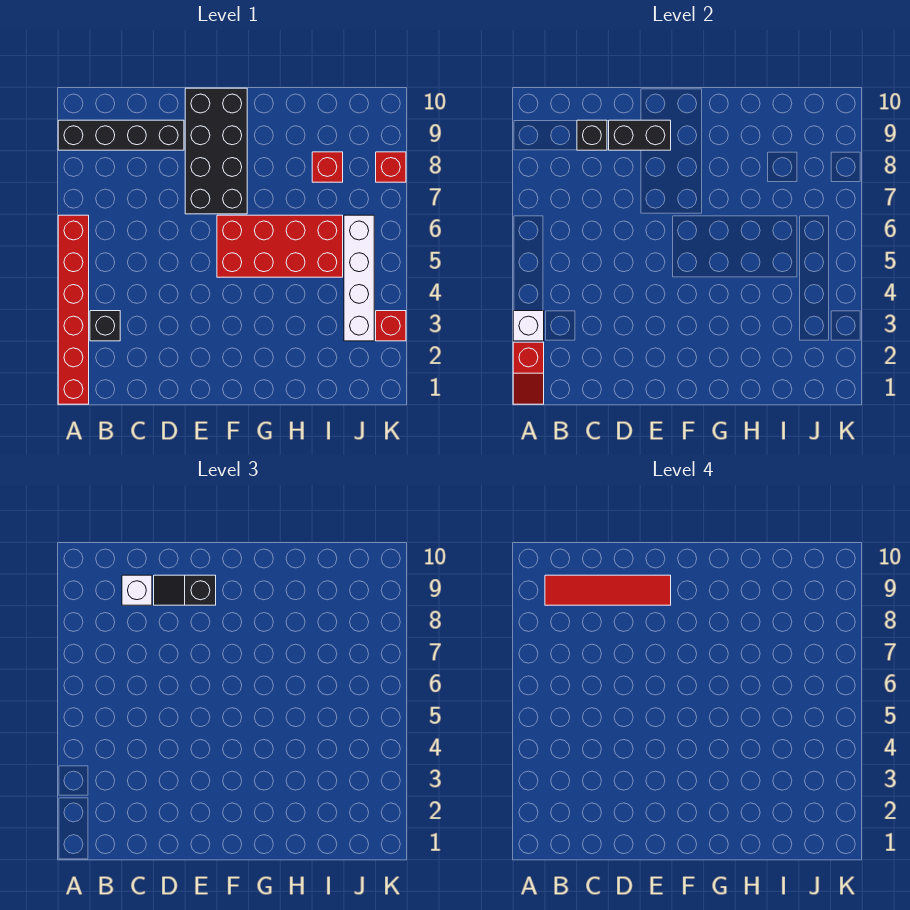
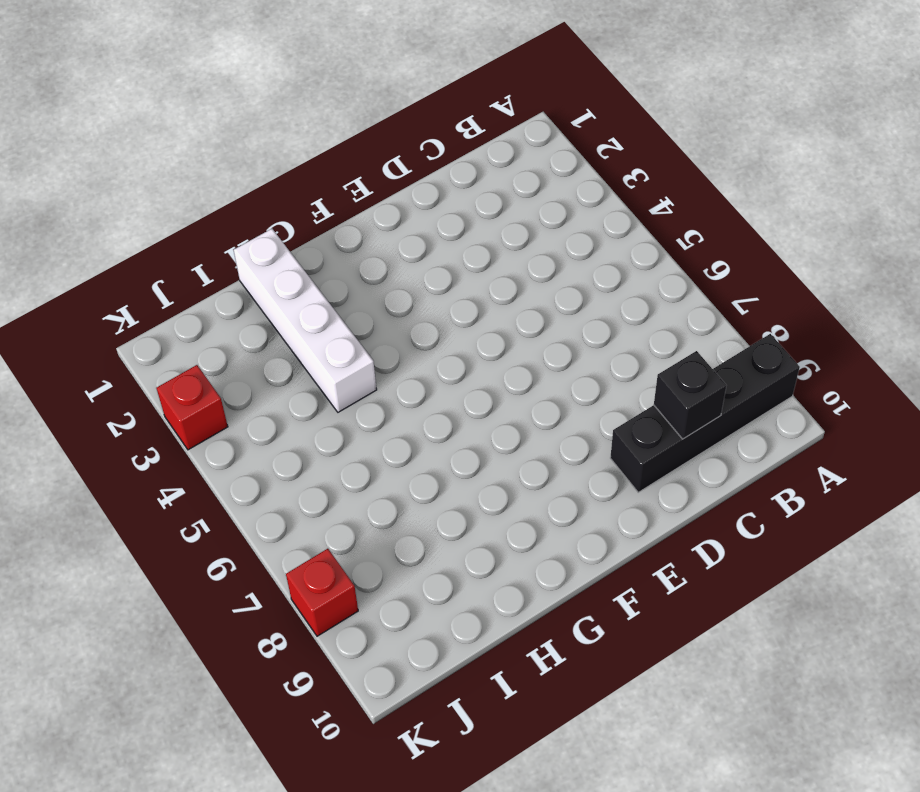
white 1x4 brick [234,229,377,412] -> white 1x4 brick moved to [344,215,374,341]
none -> red 1x6 brick [58,215,89,404]
none -> black 1x1 brick [90,311,120,341]
none -> black 2x4 brick [185,88,247,214]

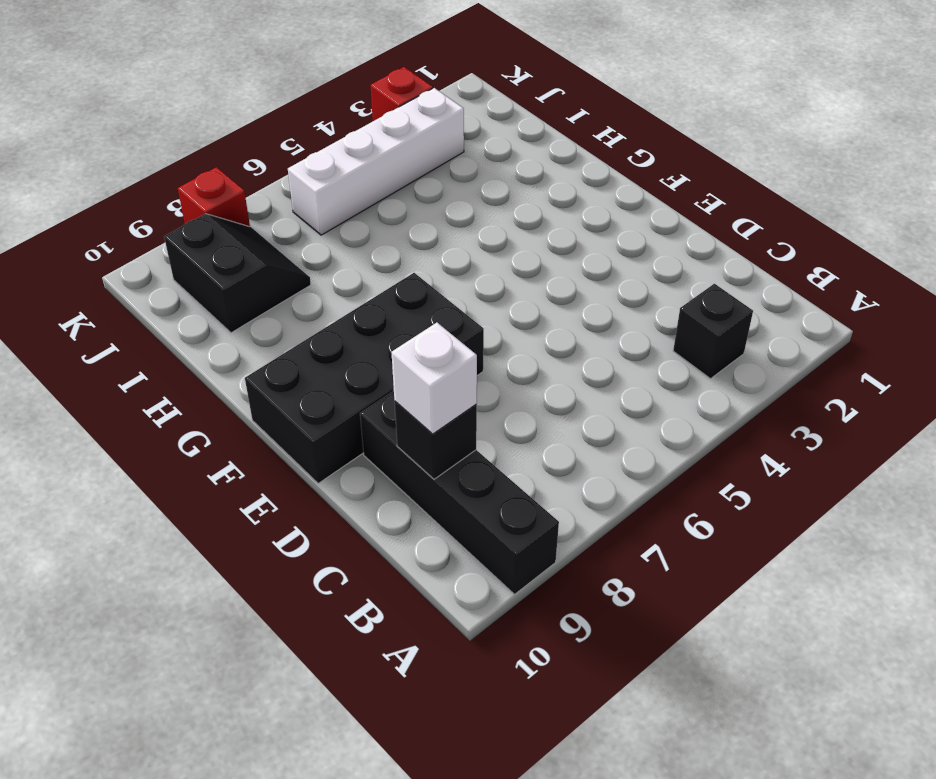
black 2x2 slope [164,214,311,333] -> red 1x1 brick [312,152,343,182]
none -> red 1x6 brick [58,215,89,404]
none -> red 2x4 brick [217,215,343,277]
none -> red 1x2 slope [513,342,544,404]

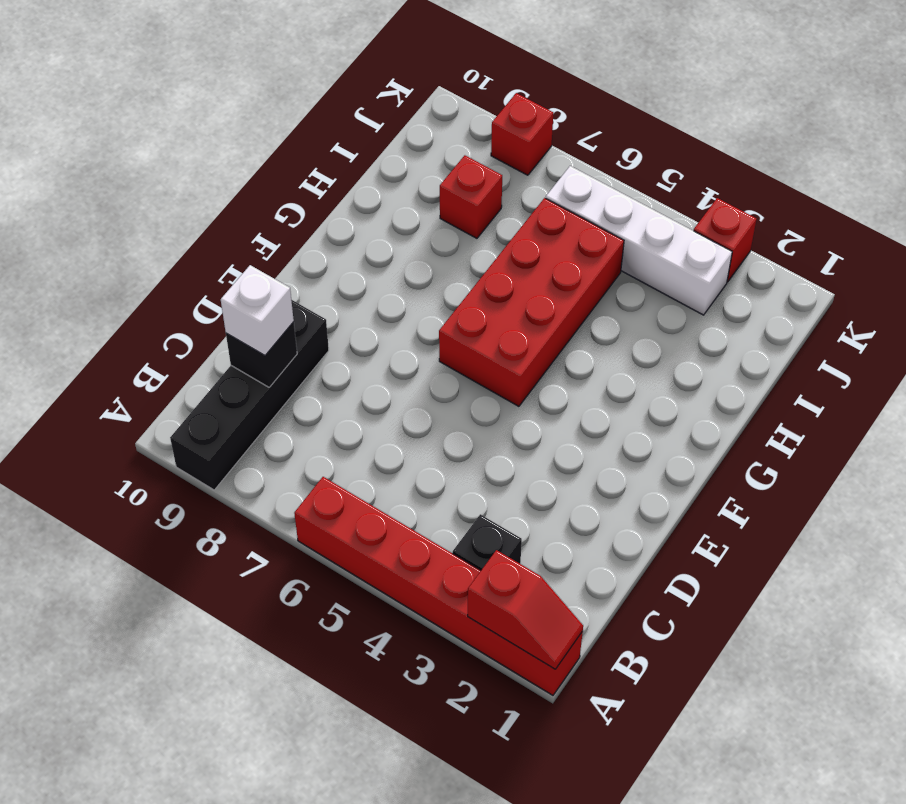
none -> black 2x4 brick [185,88,247,214]
none -> white 1x1 brick [513,311,544,341]
none -> black 1x2 brick [609,120,671,150]

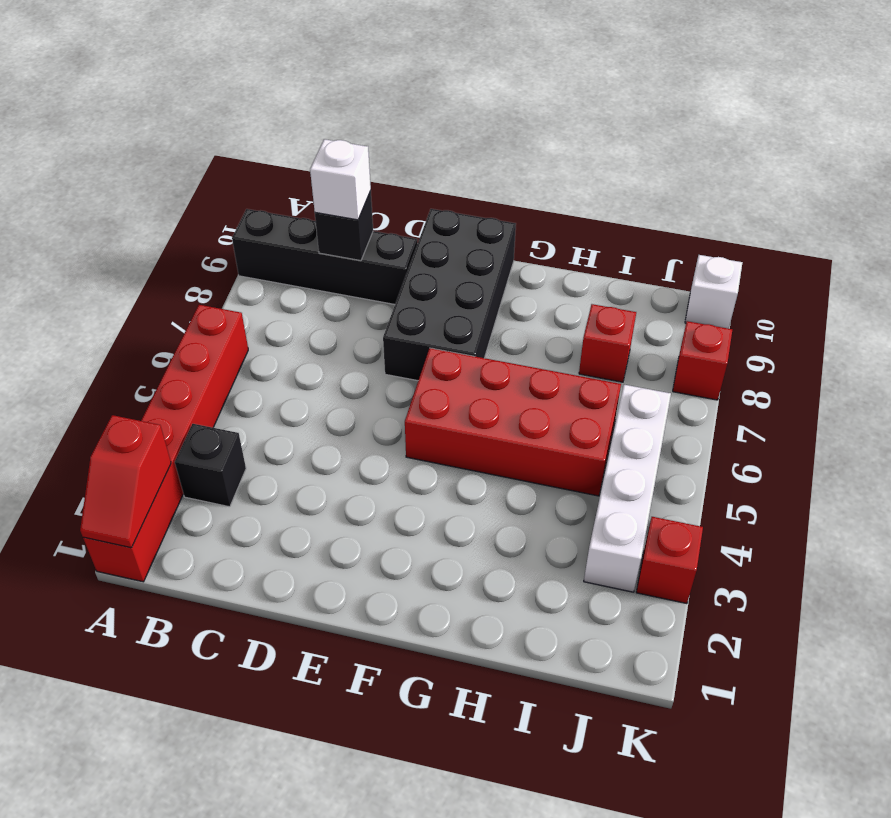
white 1x1 brick [685,255,743,329] -> white 1x1 brick moved to [513,311,544,341]
none -> black 1x2 brick [609,120,671,150]
none -> black 1x2 slope [154,575,216,605]
none -> red 1x4 tile [545,575,671,605]

